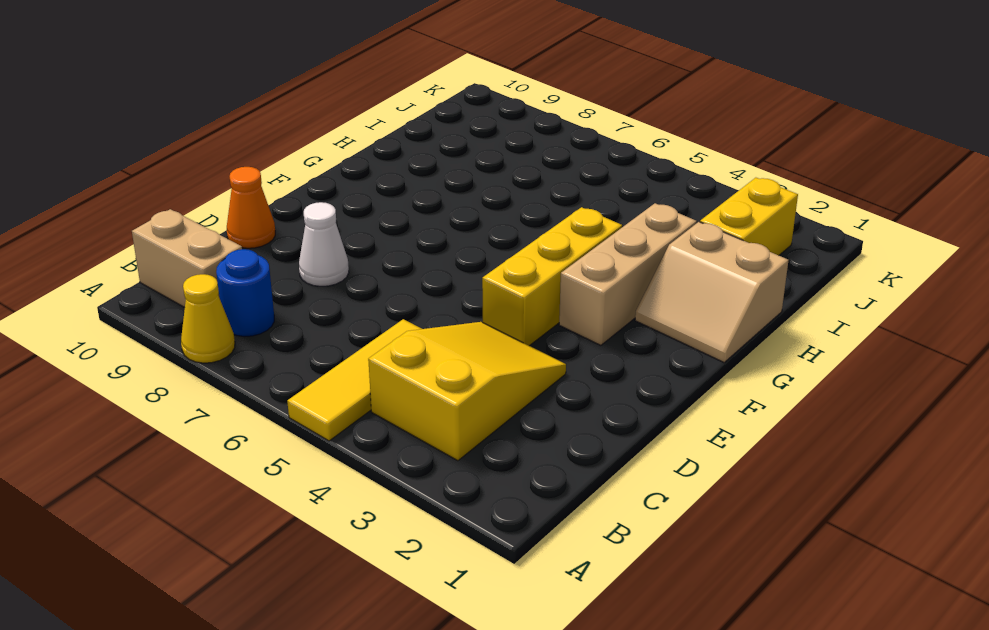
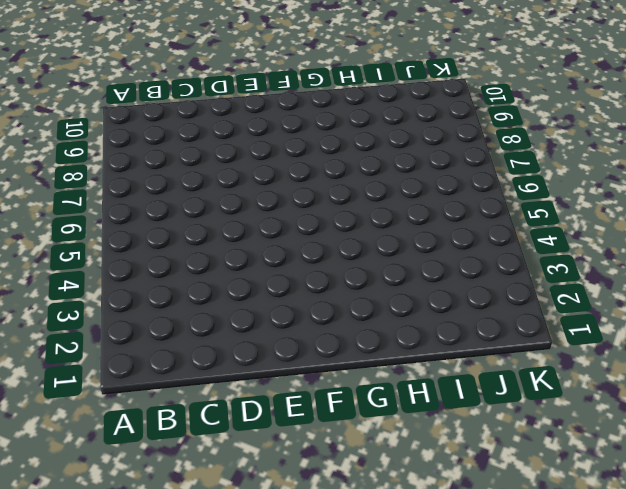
none -> yellow 1x3 tile [287,319,422,441]
none -> yellow 1x1 cone [181,274,235,363]

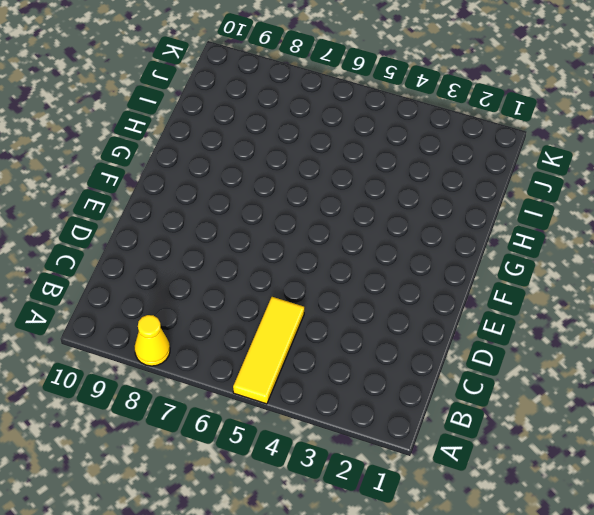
none -> yellow 2x3 slope [368,322,566,461]
none -> blue 1x1 round brick [216,249,274,337]

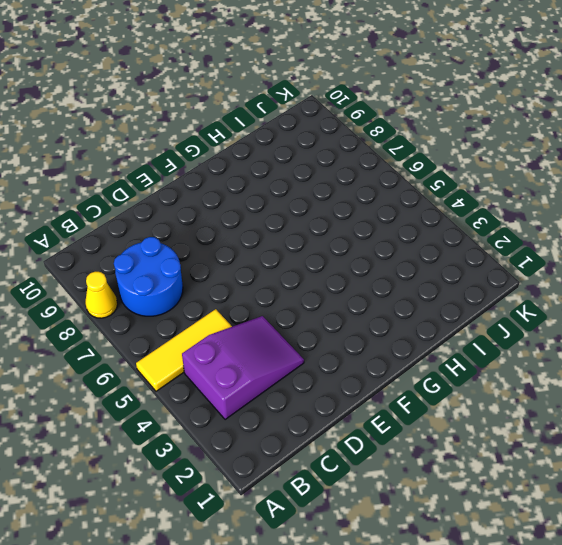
purple 2x3 slope [182,316,304,420] -> yellow 2x3 slope [368,322,566,461]
blue 2x2 round brick [114,237,183,316] -> blue 1x1 round brick [216,249,274,337]
none -> tan 1x2 brick [132,209,242,308]
none -> white 1x1 cone [299,202,349,286]

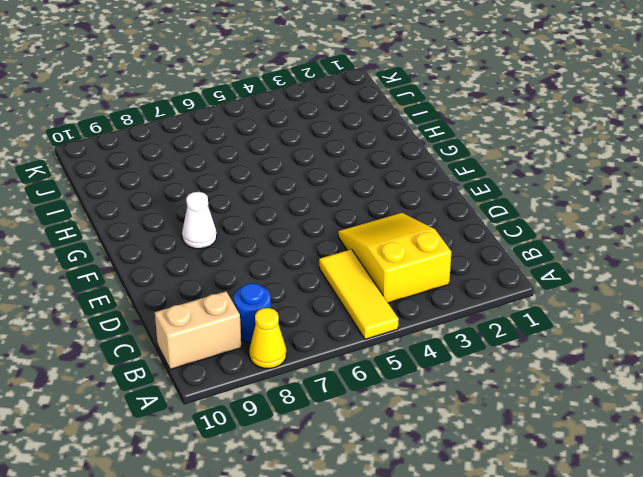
white 1x1 cone [182,192,217,249] -> white 1x1 cone moved to [299,202,349,286]
none -> orange 1x1 cone [227,167,275,248]
none -> yellow 1x3 brick [482,207,622,346]

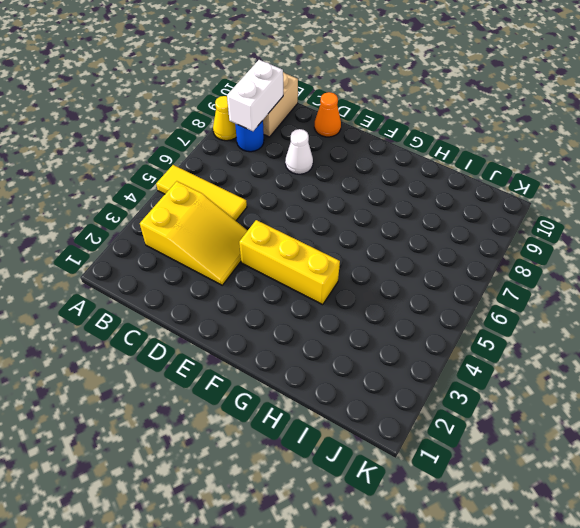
white 1x2 brick [227,60,283,131] -> none
none -> tan 1x3 brick [559,203,697,345]
none -> tan 2x2 slope [635,222,789,362]

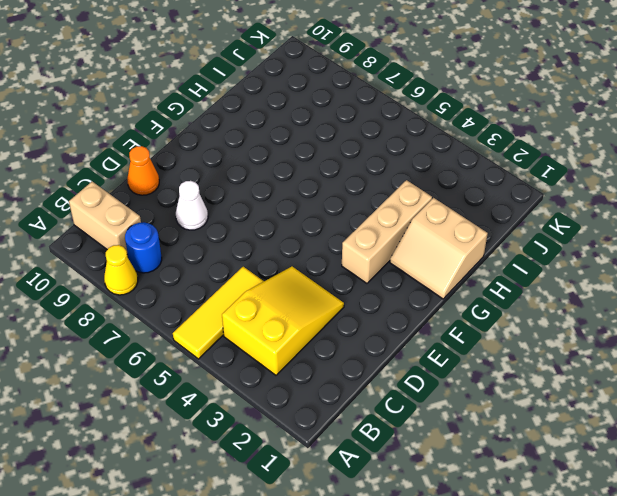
none -> yellow 1x3 brick [482,207,622,346]
none -> yellow 1x2 brick [700,178,798,255]

